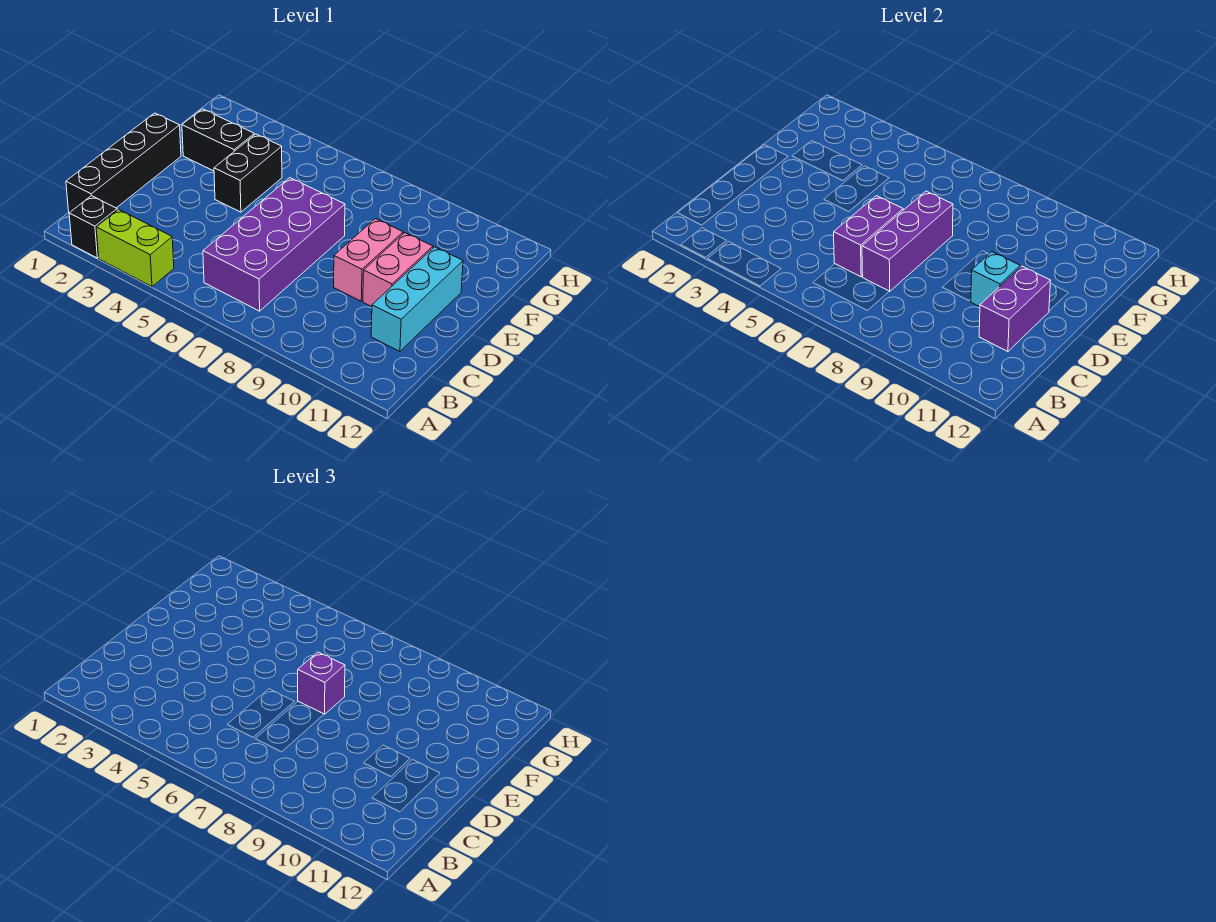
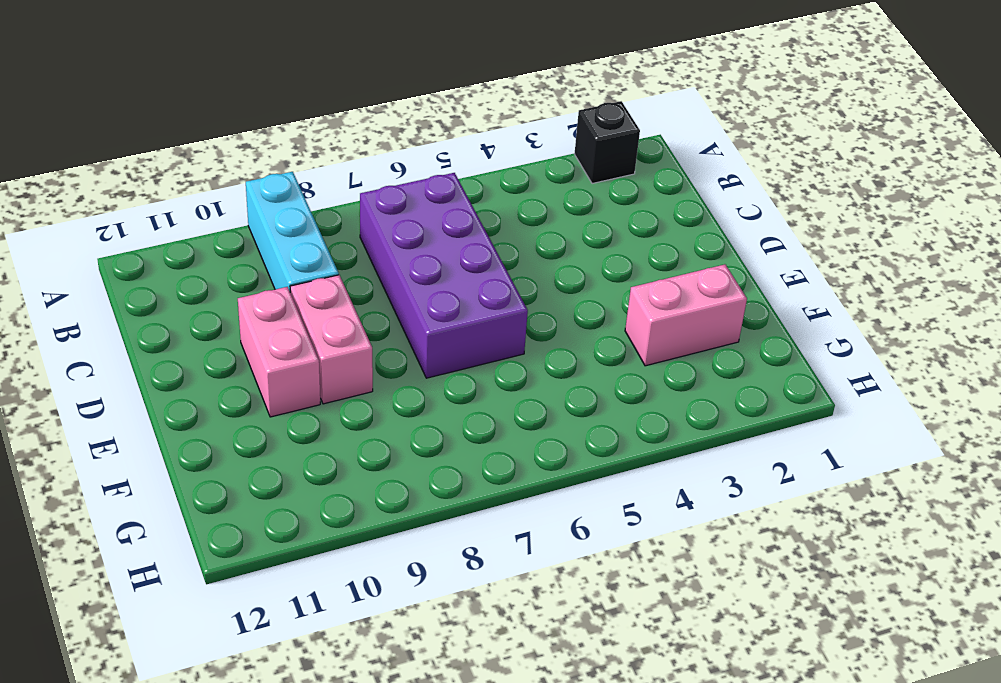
cyan 1x3 brick [246,172,339,291] -> cyan 1x3 brick moved to [371,247,463,351]
pink 1x2 brick [625,264,747,366] -> black 1x2 brick [182,109,254,171]
none -> lime 1x2 brick [96,209,174,287]
none -> black 1x4 brick [66,113,181,213]
none -> black 1x2 brick [214,134,282,212]

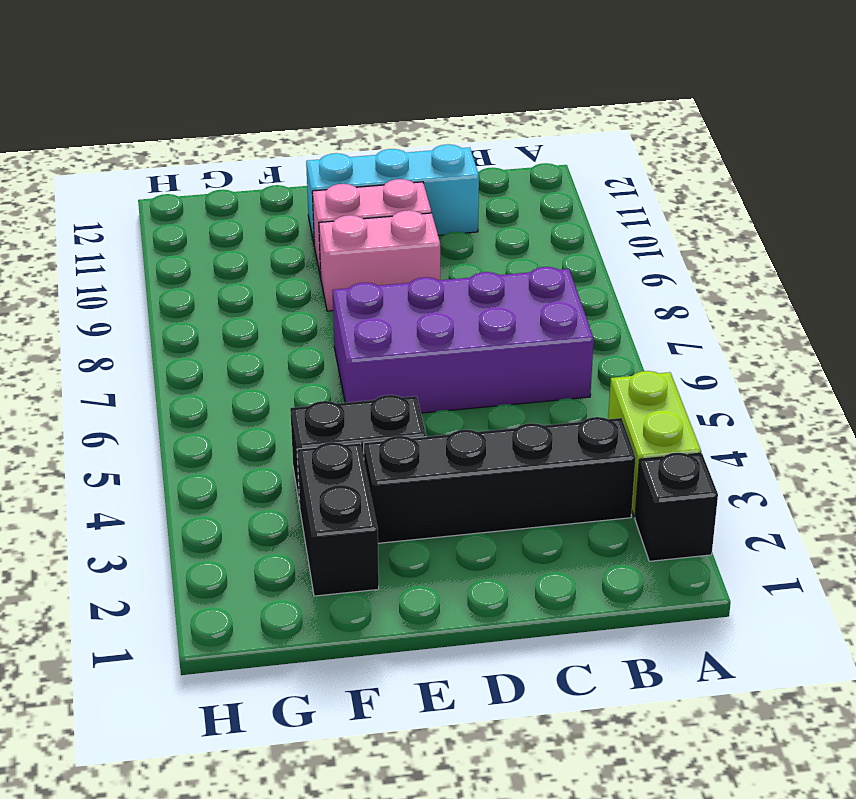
black 1x4 brick [364,417,636,543] -> black 1x4 brick moved to [66,113,181,213]
none -> purple 1x2 brick [834,196,903,277]
none -> purple 1x3 brick [862,191,953,291]
none -> purple 1x2 brick [979,266,1051,351]

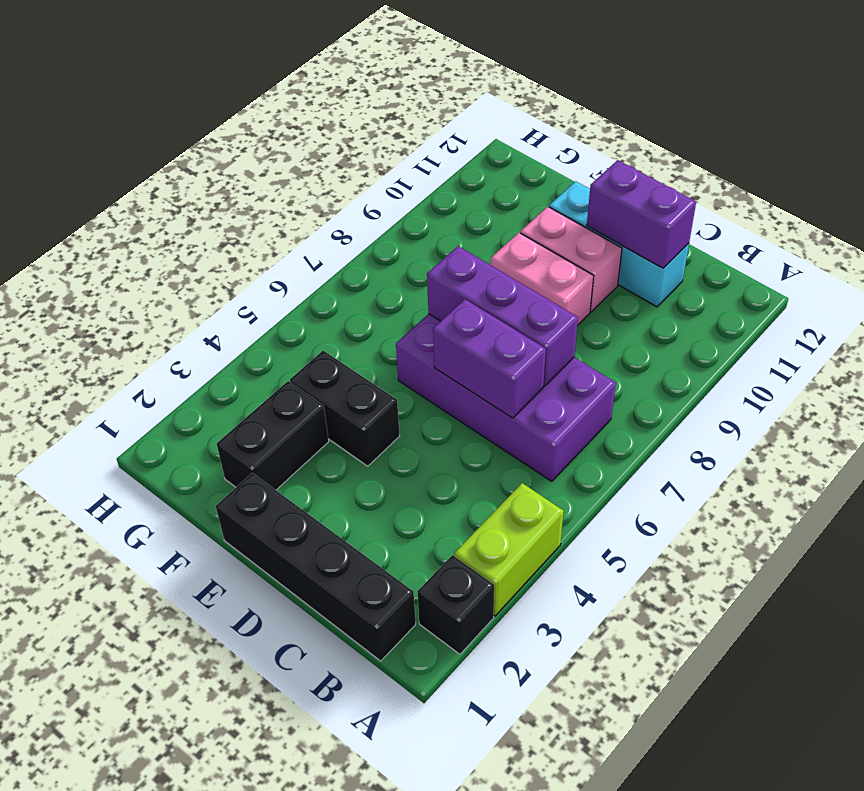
none -> cyan 1x1 brick [971,252,1020,307]
none -> purple 1x1 brick [298,652,345,714]

